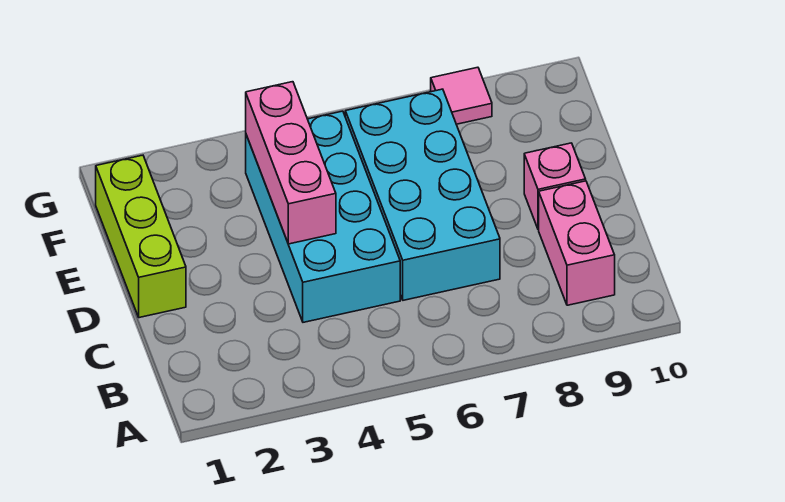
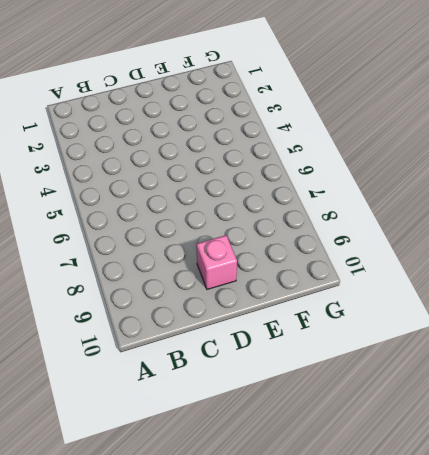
none -> pink 1x2 brick [539,181,615,305]
none -> cyan 2x4 brick [246,111,400,322]

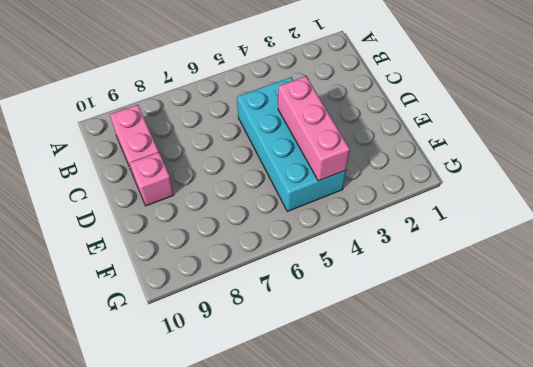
none -> cyan 2x4 brick [345,89,500,300]
none -> lime 1x3 brick [96,155,186,318]

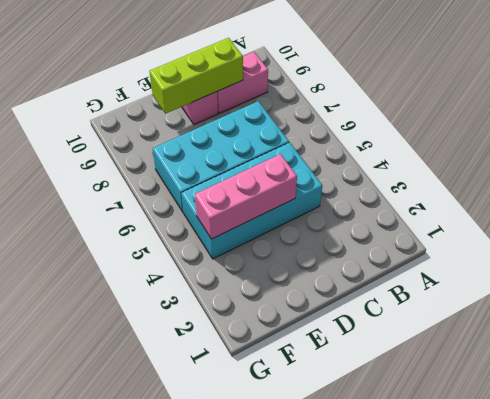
lime 1x3 brick [149,38,243,114] -> lime 1x3 brick moved to [96,155,186,318]
none -> pink 1x1 tile [431,67,492,124]

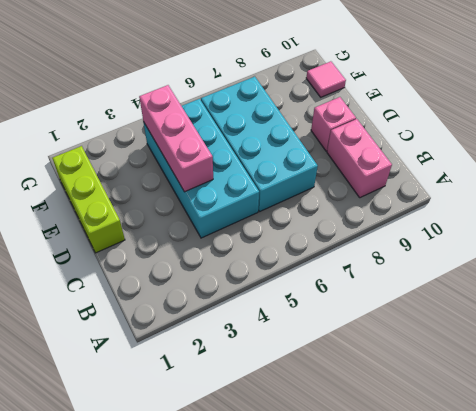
pink 1x1 tile [306,61,346,97] -> pink 1x1 tile moved to [431,67,492,124]

